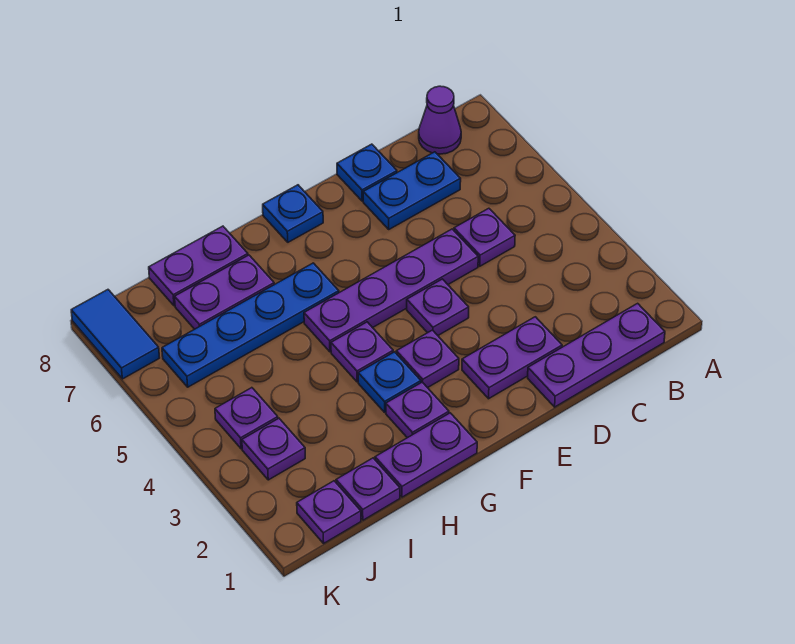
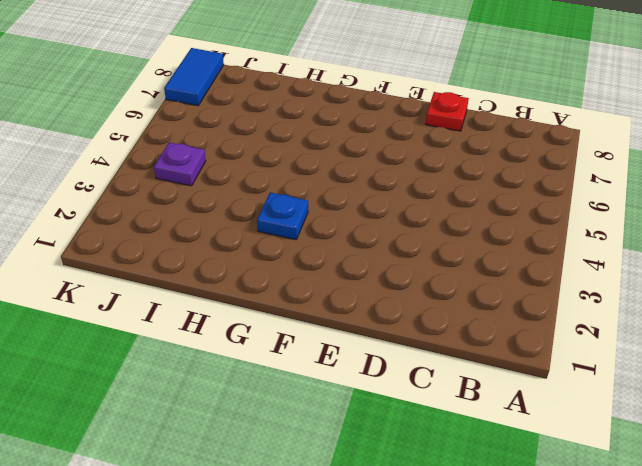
red 1x1 plate [426,92,469,131] -> blue 1x1 plate [337,144,397,201]
none -> purple 1x3 plate [528,303,665,407]
none -> purple 1x1 cone [419,86,461,154]
none -> purple 1x1 plate [454,208,515,266]

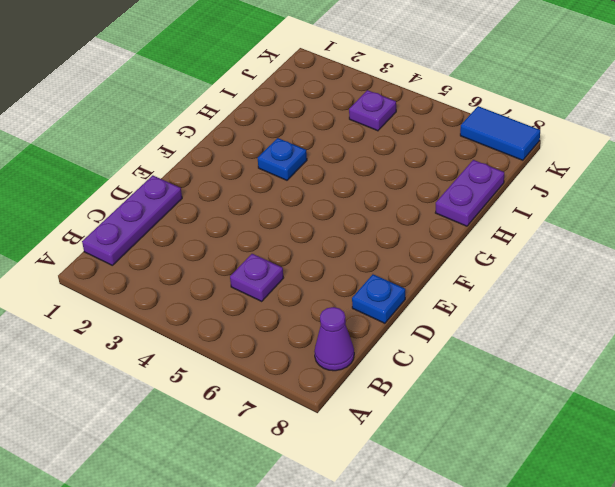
none -> blue 1x2 plate [363,152,461,229]
none -> purple 1x2 plate [462,317,562,399]
none -> purple 1x4 plate [304,229,478,352]

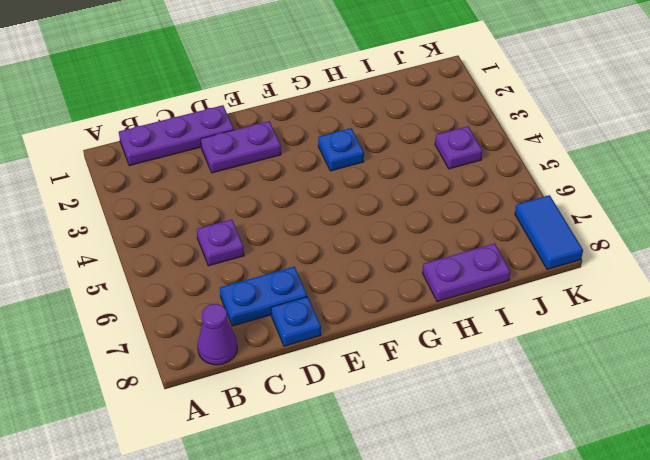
none -> purple 1x4 plate [304,229,478,352]
none -> purple 1x1 plate [407,279,469,335]
none -> purple 1x1 plate [396,330,459,388]

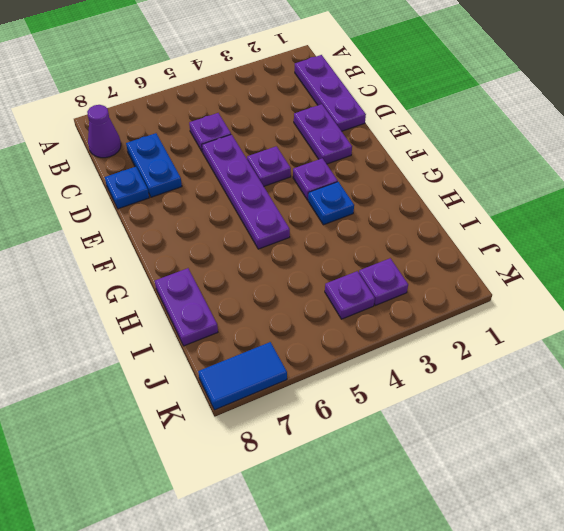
none -> blue 1x1 plate [263,185,323,242]
none -> purple 1x2 plate [375,413,477,497]
none -> purple 1x1 plate [386,382,449,438]

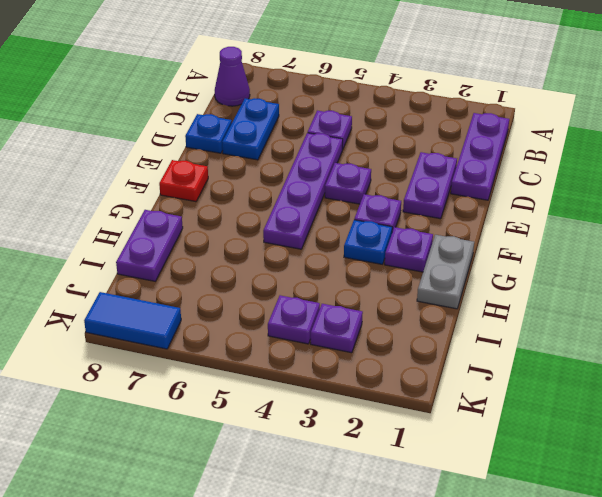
red 1x1 plate [159,160,208,202] -> blue 1x1 plate [263,185,323,242]
grey 1x2 plate [417,235,474,309] -> purple 1x2 plate [375,413,477,497]
none -> purple 1x1 plate [331,322,393,382]
none -> blue 1x4 plate [162,263,339,387]
none -> purple 1x2 plate [175,255,274,329]

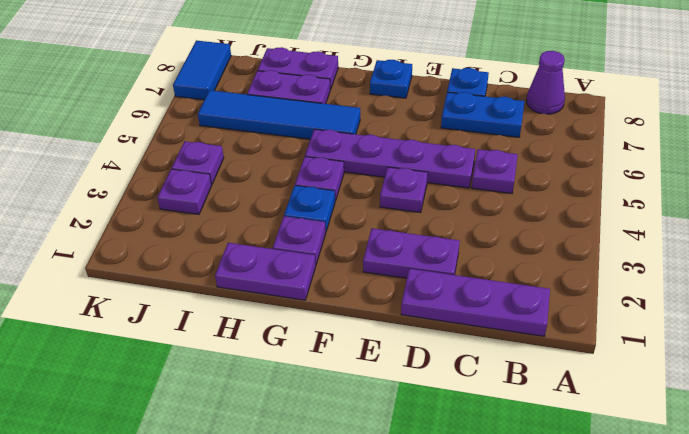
blue 1x4 tile [198,90,360,139] -> blue 1x4 plate [162,263,339,387]
none -> purple 1x1 plate [396,330,459,388]
none -> purple 1x1 plate [336,458,400,520]
none -> purple 1x1 plate [297,481,361,543]

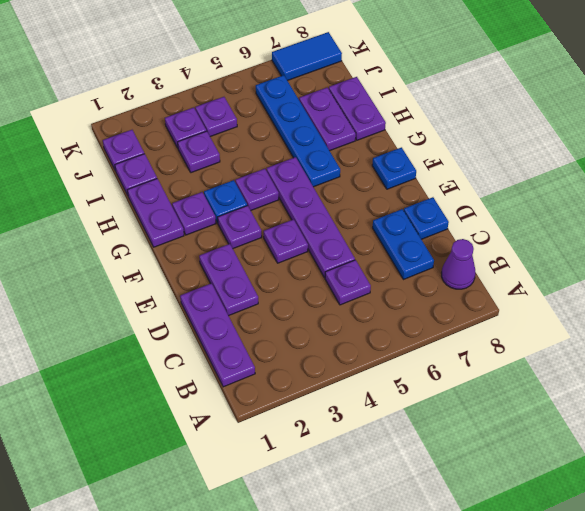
purple 1x1 plate [178,131,220,173] -> none

